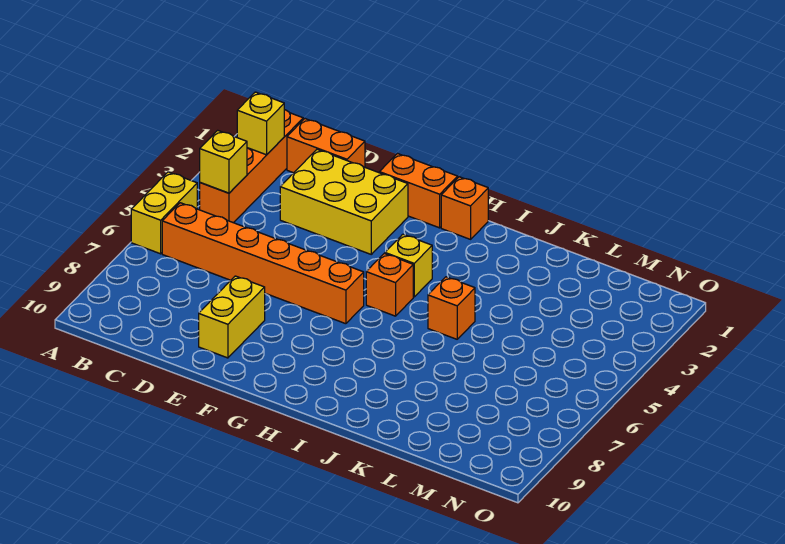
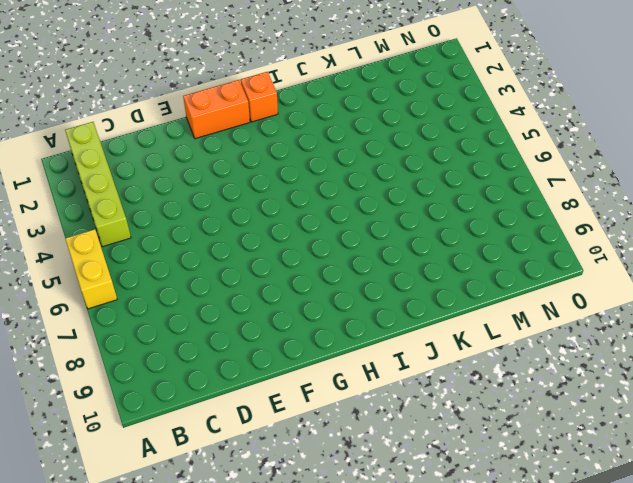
lime 1x4 brick [65,122,131,247] -> orange 1x4 brick [200,110,303,223]
none -> orange 1x6 brick [162,203,364,324]
none -> orange 1x2 brick [287,119,365,173]
none -> yellow 2x3 brick [280,149,408,254]

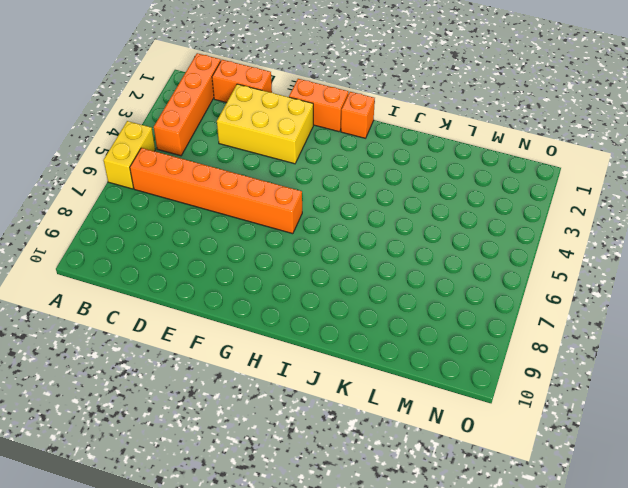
none -> yellow 1x2 brick [199,276,265,358]
none -> yellow 1x1 brick [385,234,432,297]
none -> orange 1x1 brick [366,254,413,316]

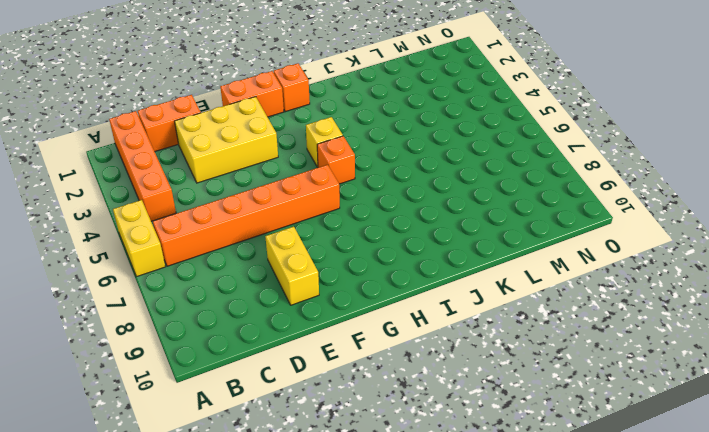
none -> orange 1x1 brick [428,277,475,339]
none -> yellow 1x1 brick [237,92,284,155]
none -> yellow 1x1 brick [200,130,247,193]

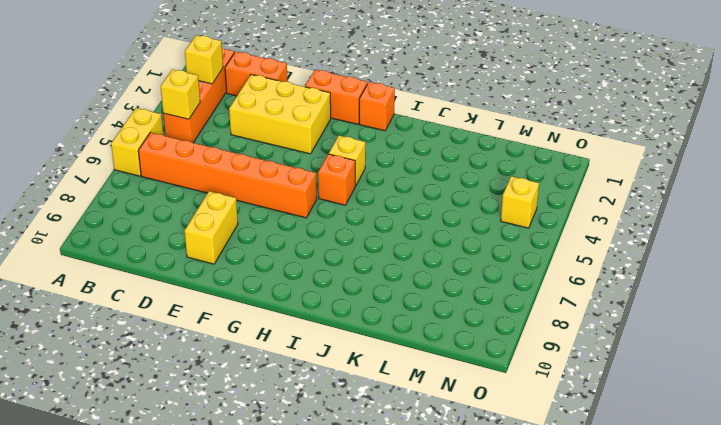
yellow 1x1 brick [501,176,539,228] -> none
none -> orange 1x1 brick [428,277,475,339]

